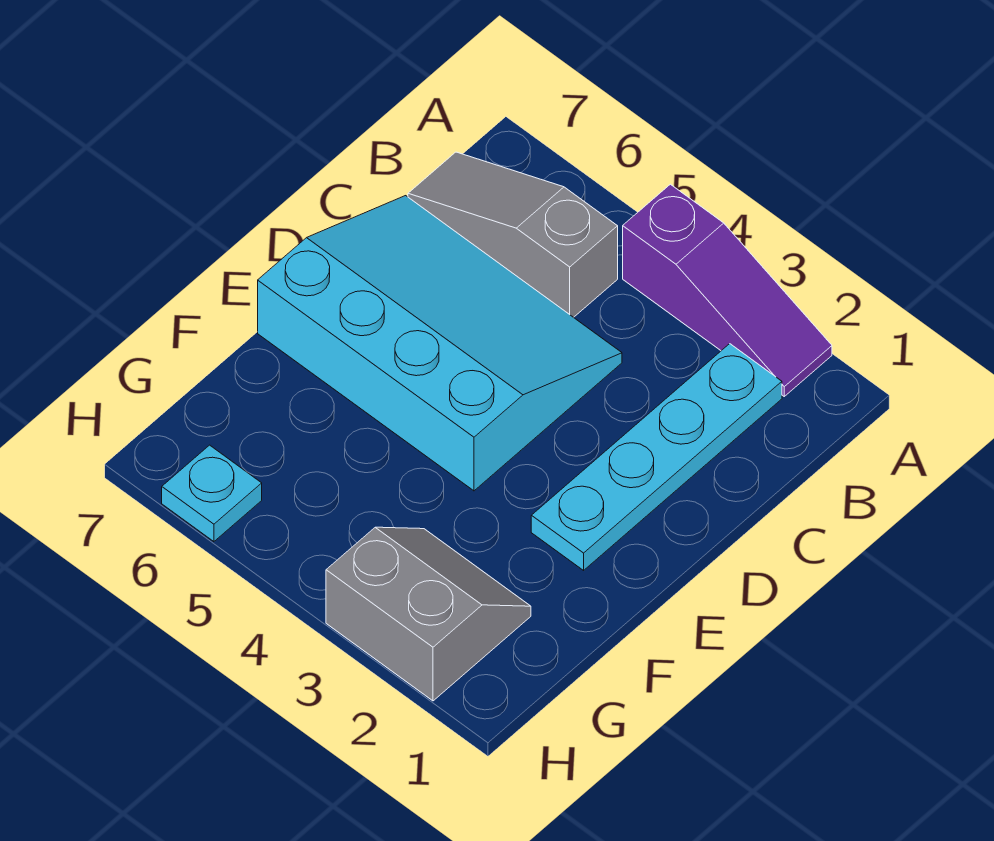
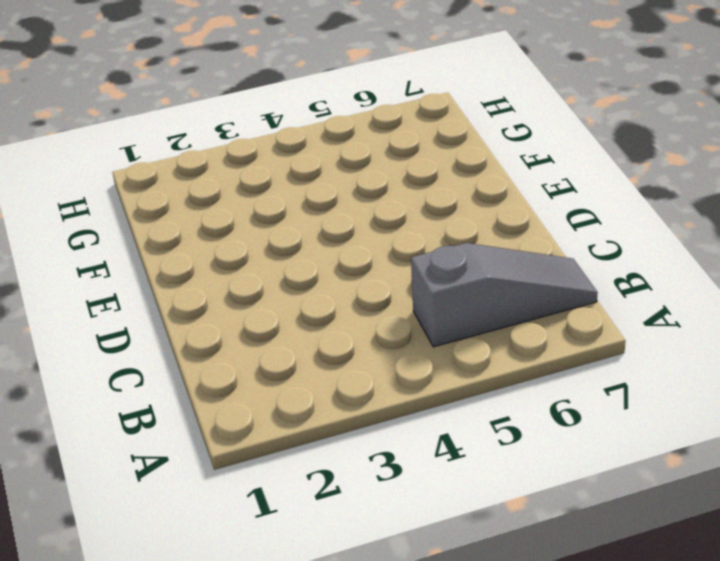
none -> purple 1x3 slope [623,184,832,396]
none -> cyan 1x4 plate [531,344,782,570]

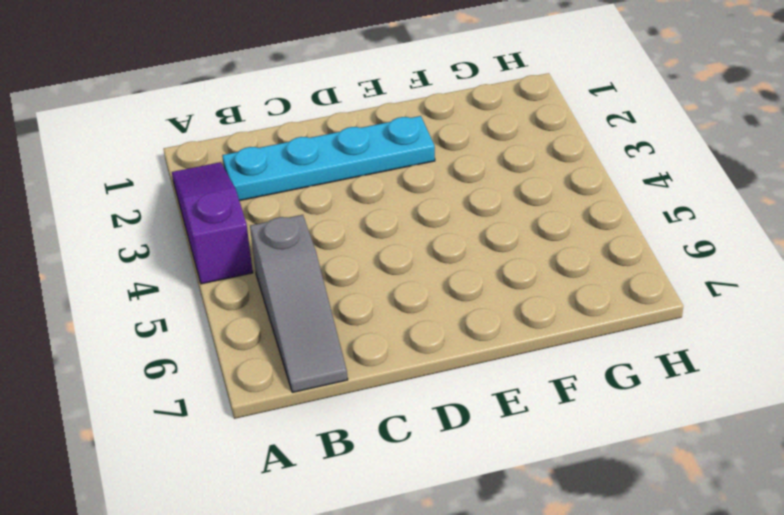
none -> cyan 3x4 slope [258,196,622,491]
none -> grey 2x2 slope [326,527,531,701]

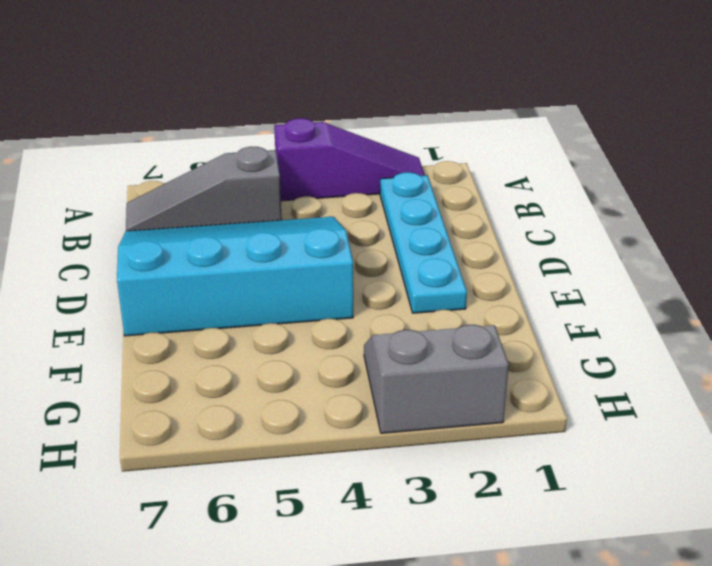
none -> cyan 1x1 plate [162,445,262,542]

